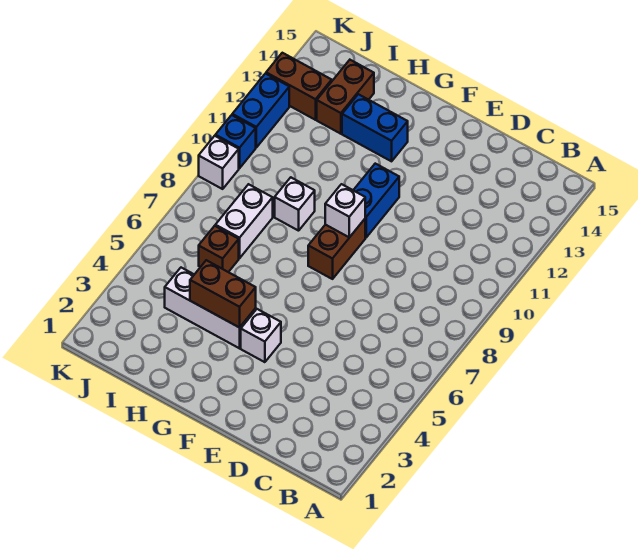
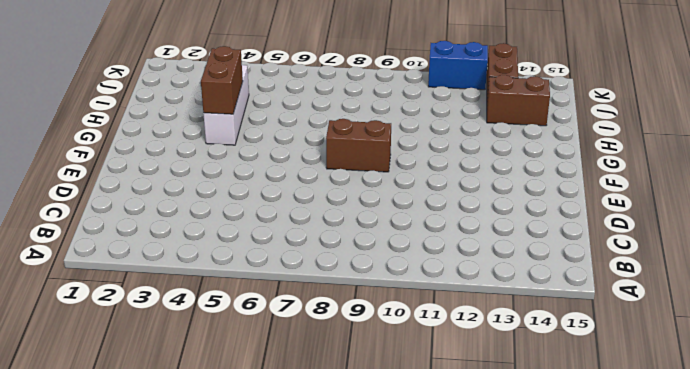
none -> white 1x1 brick [241,309,281,362]
none -> blue 1x2 brick [353,164,399,237]
none -> blue 1x2 brick [342,94,408,161]

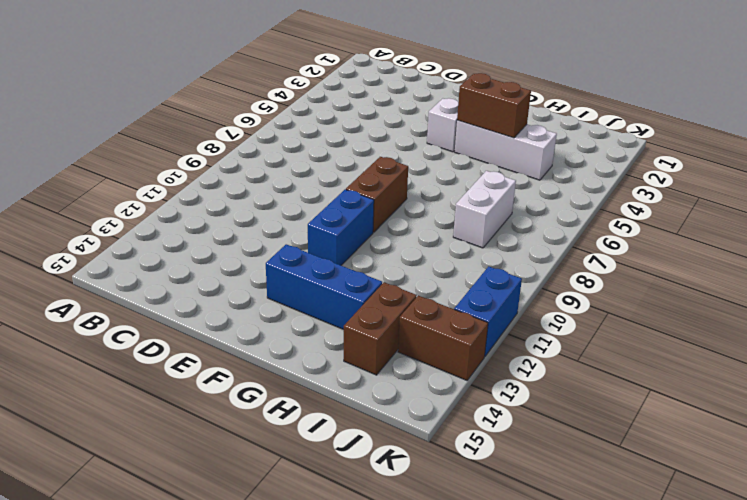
blue 1x3 brick [266,244,382,330] -> blue 1x2 brick [342,94,408,161]
none -> white 1x1 brick [275,177,315,231]
none -> brown 1x1 brick [199,226,239,272]
none -> white 1x1 brick [199,136,239,189]

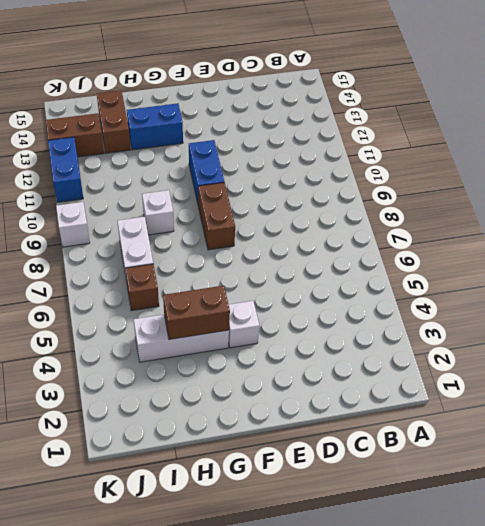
none -> blue 1x1 brick [215,115,256,168]
none -> white 1x1 brick [325,184,365,237]

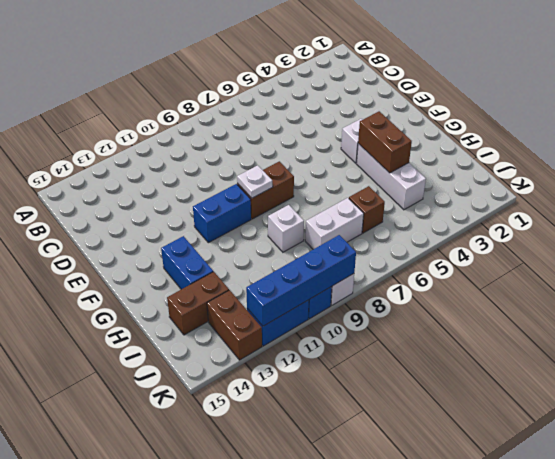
white 1x1 plate [237,165,273,198] -> white 1x1 brick [325,184,365,237]
blue 1x4 brick [246,235,356,326] -> none

